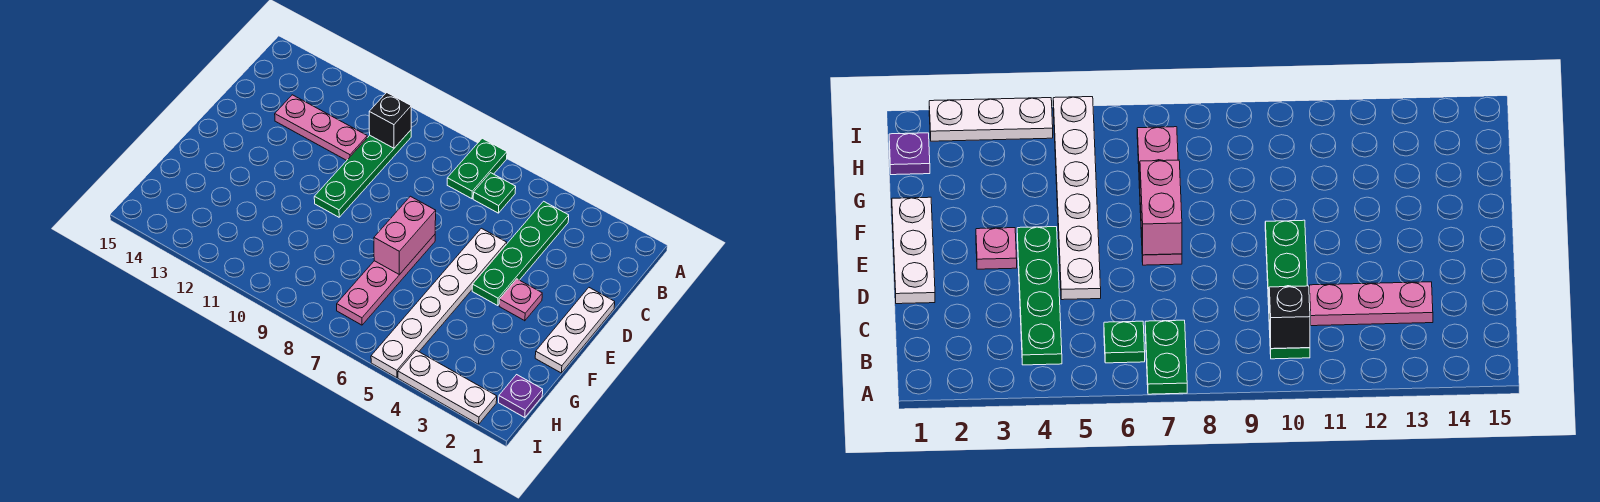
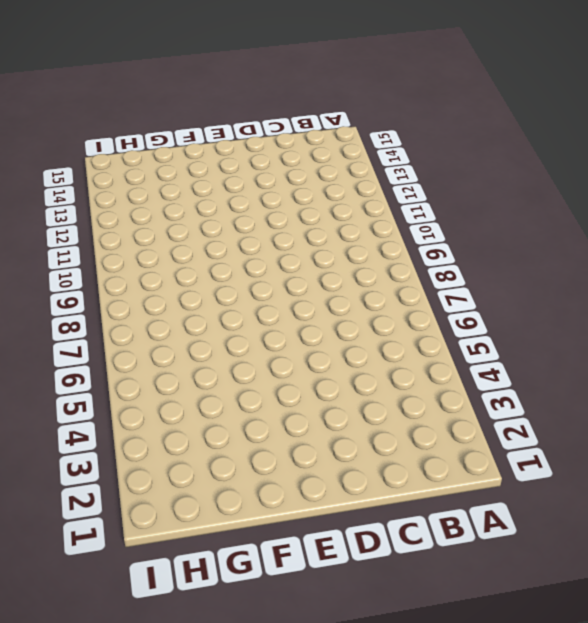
none -> green 1x2 plate [447,138,507,199]
none -> green 1x4 plate [472,201,569,306]
none -> green 1x1 plate [473,173,516,213]

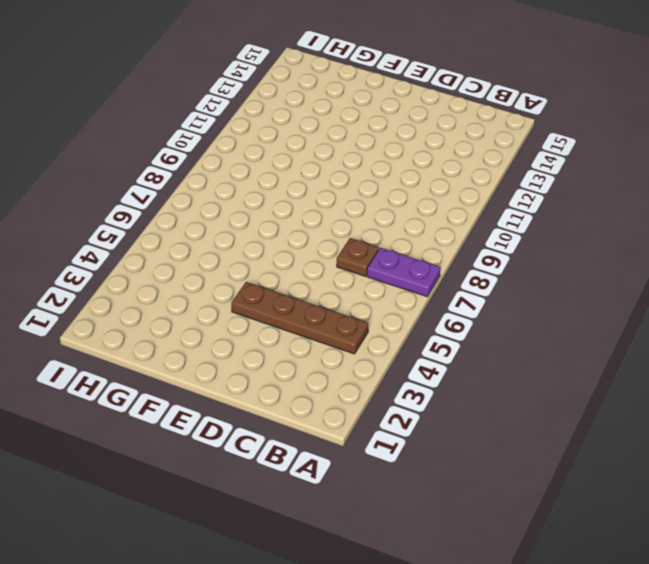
purple 1x2 plate [367,248,440,297] -> green 1x2 plate [447,138,507,199]
brown 1x4 plate [231,282,368,354] -> green 1x4 plate [472,201,569,306]
brown 1x1 plate [337,238,379,276] -> none
none -> green 1x1 plate [473,173,516,213]
none -> green 1x4 plate [314,130,411,217]
none -> pink 1x3 plate [275,95,367,160]

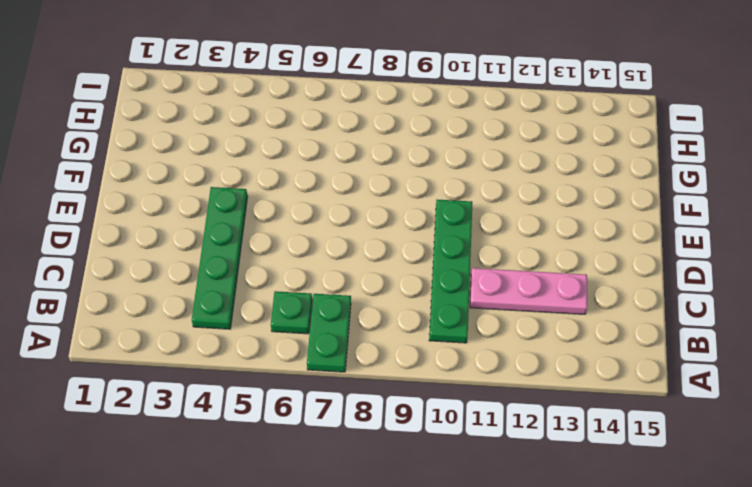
none -> white 1x3 plate [535,288,615,373]
none -> white 1x6 plate [371,228,507,378]
none -> pink 1x1 plate [499,279,542,321]

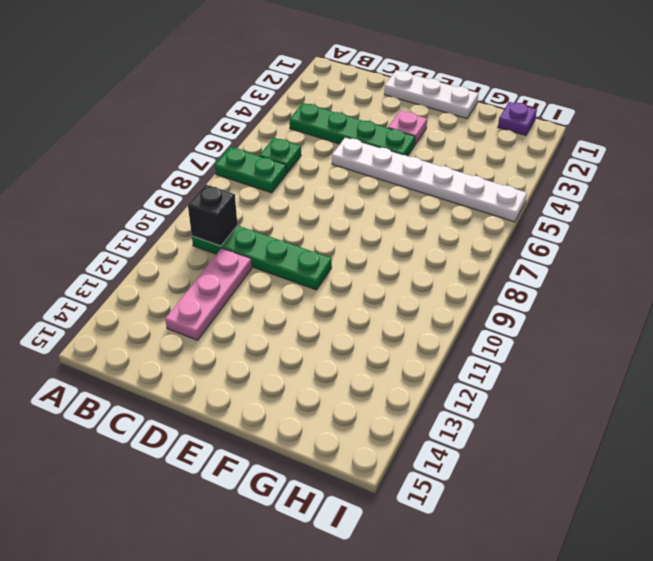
none -> pink 1x4 plate [337,235,435,325]
none -> white 1x3 plate [398,350,497,424]
none -> pink 1x2 brick [374,196,436,275]

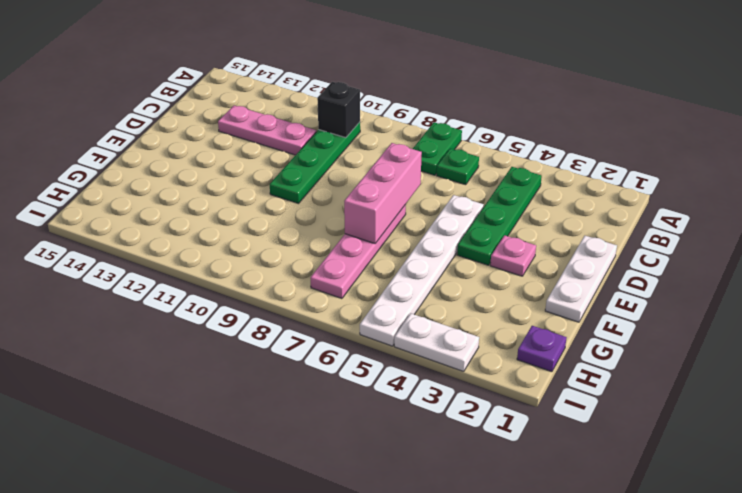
pink 1x3 brick [344,143,422,243] -> pink 1x2 brick [374,196,436,275]
white 1x2 plate [394,313,479,372] -> white 1x3 plate [398,350,497,424]

